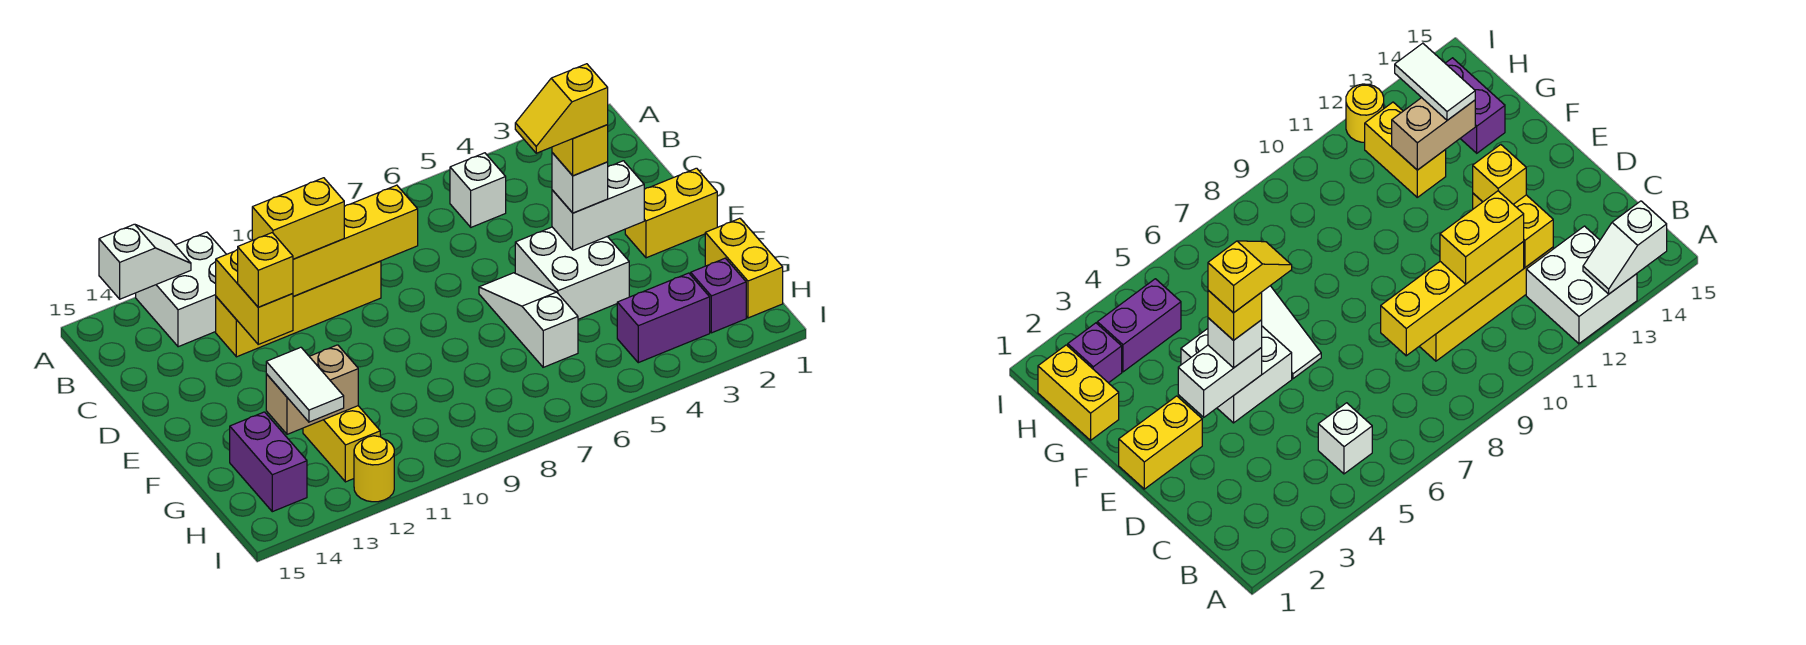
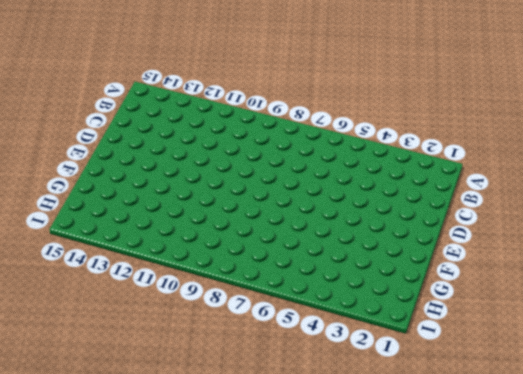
none -> white 2x2 brick [136,232,226,347]
none -> white 1x1 brick [450,153,506,227]
none -> yellow 1x4 brick [216,261,381,357]

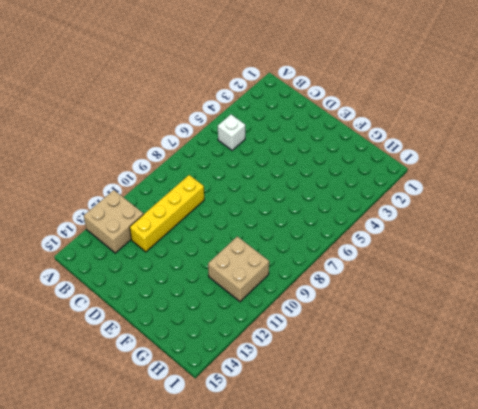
tan 2x2 brick [84,190,143,253] -> white 2x2 brick [136,232,226,347]
tan 2x2 brick [208,236,269,302] -> none
none -> yellow 1x2 brick [625,168,717,258]
none -> white 2x2 brick [515,227,629,319]
none -> white 1x3 slope [479,273,578,367]

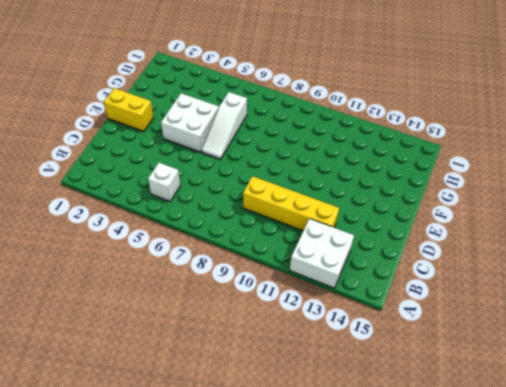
none -> yellow 1x2 brick [705,218,783,318]
none -> yellow 1x2 brick [303,406,380,482]
none -> purple 1x2 brick [230,412,307,512]

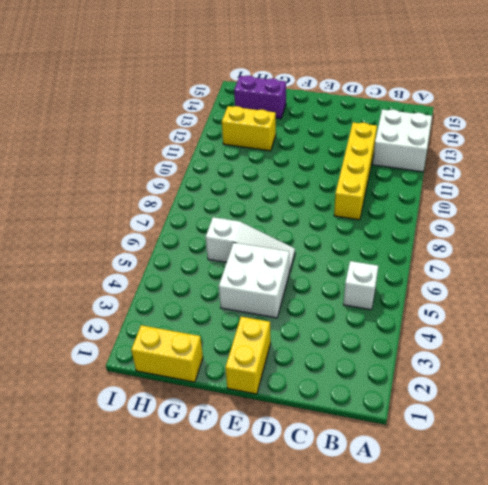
none -> purple 1x1 brick [691,258,746,333]
none -> purple 1x2 brick [617,273,710,363]
none -> yellow 1x1 round brick [354,436,394,502]

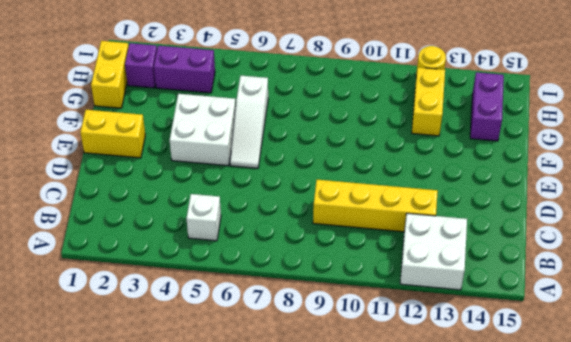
none -> white 1x2 slope [99,224,191,299]
none -> yellow 1x4 brick [293,185,418,297]
none -> yellow 1x2 brick [216,250,293,344]

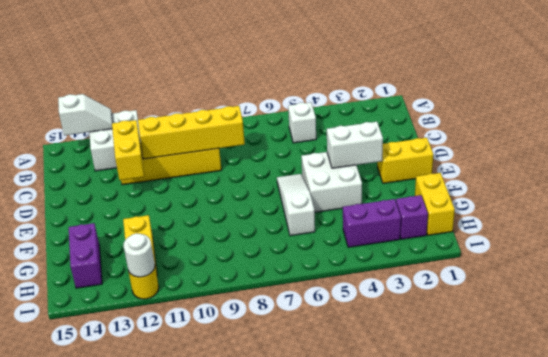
white 1x1 round brick [123,233,155,277] -> none
none -> tan 1x2 brick [266,345,358,434]
none -> yellow 1x2 brick [252,178,344,259]
none -> yellow 1x1 brick [238,233,293,307]

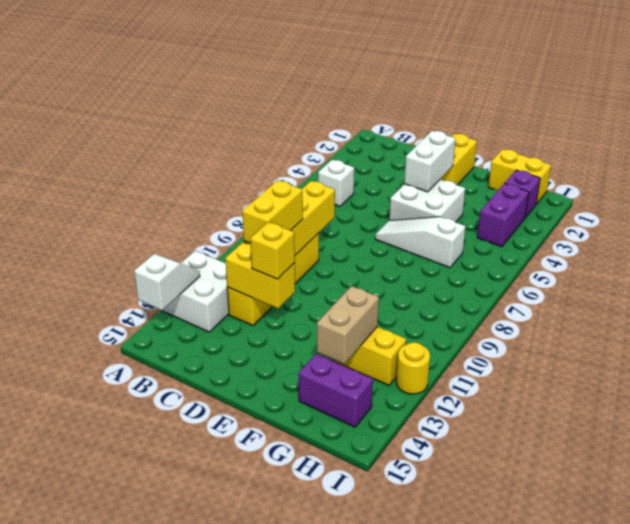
none -> white 1x1 brick [552,153,608,213]
none -> white 1x2 tile [266,347,344,422]
none -> yellow 1x1 brick [552,125,608,176]

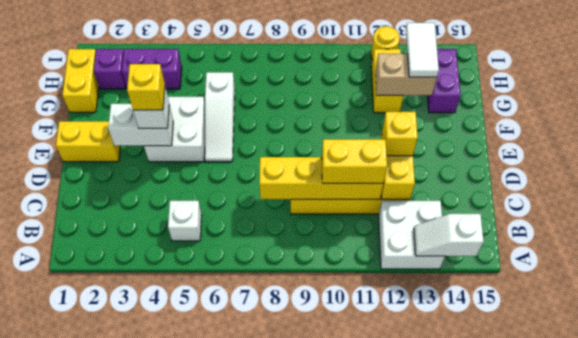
none -> yellow 1x2 slope [515,64,608,153]

